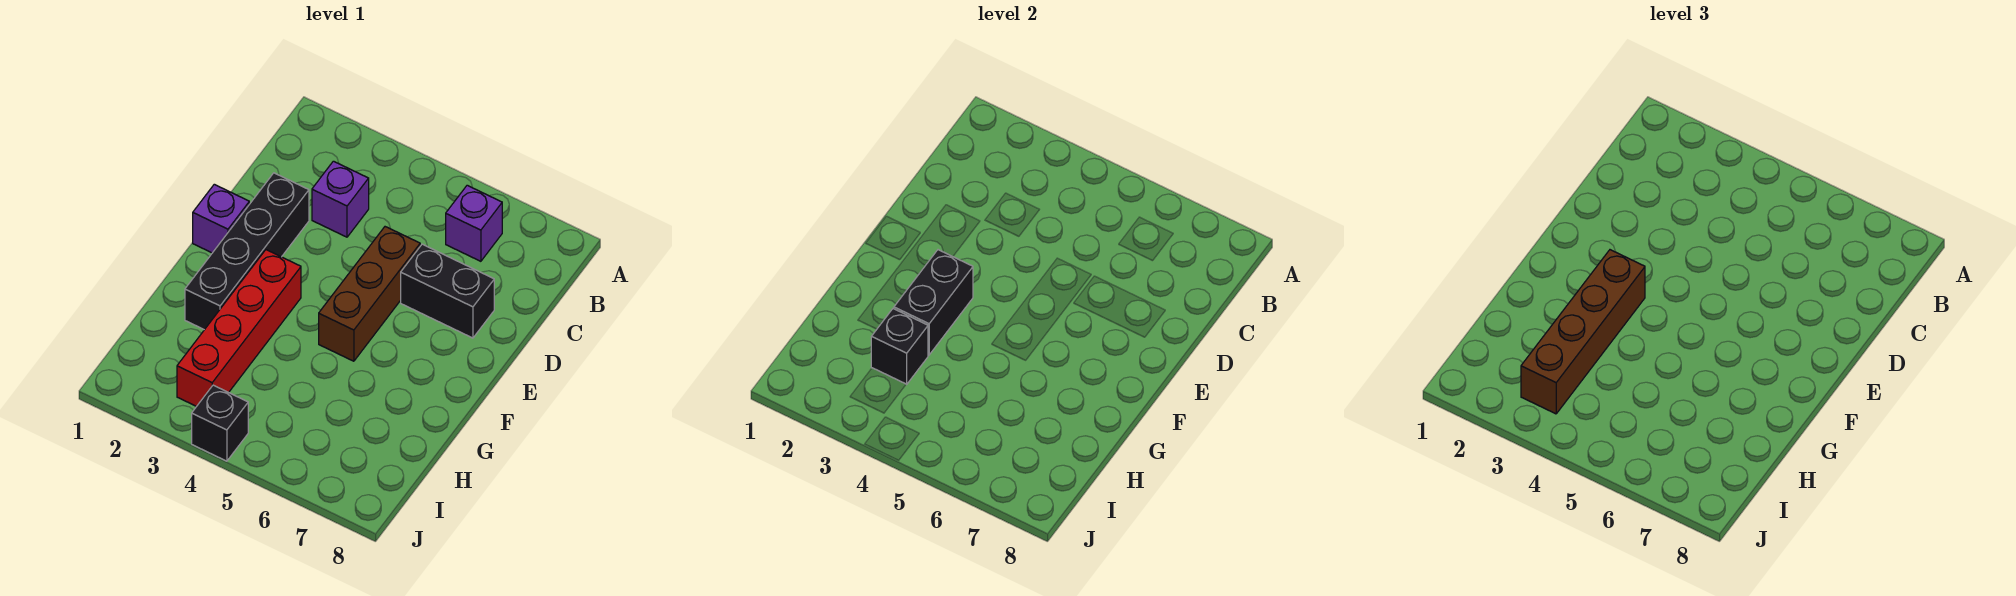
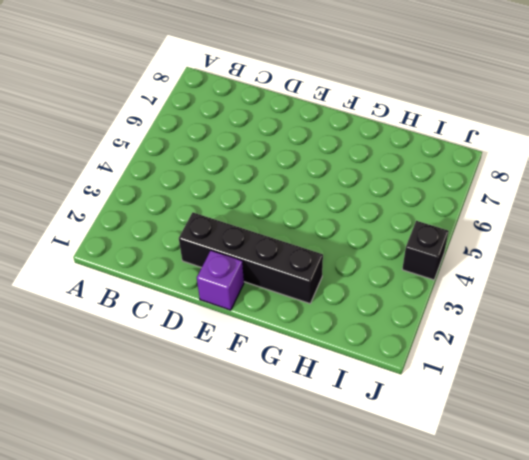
none -> purple 1x1 brick [446,185,502,261]
none -> purple 1x1 brick [312,161,369,237]

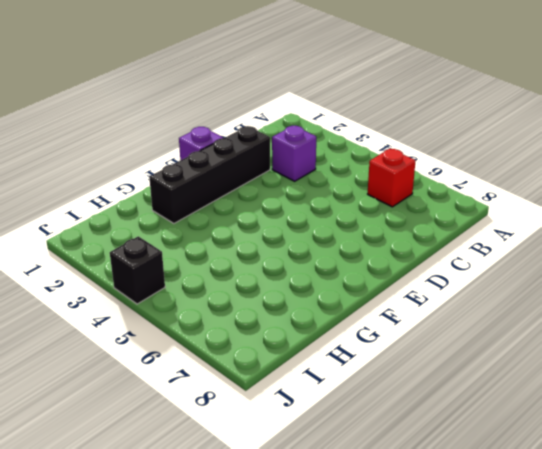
red 1x1 brick [368,149,415,207] -> purple 1x1 brick [446,185,502,261]
none -> brown 1x3 brick [319,227,420,361]
none -> black 1x2 brick [401,244,494,338]

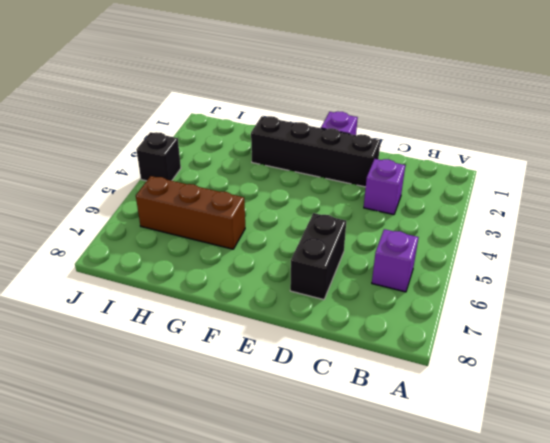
brown 1x3 brick [136,176,245,249] -> brown 1x3 brick moved to [319,227,420,361]
none -> red 1x4 brick [177,250,301,406]
none -> black 1x2 brick [894,250,973,355]

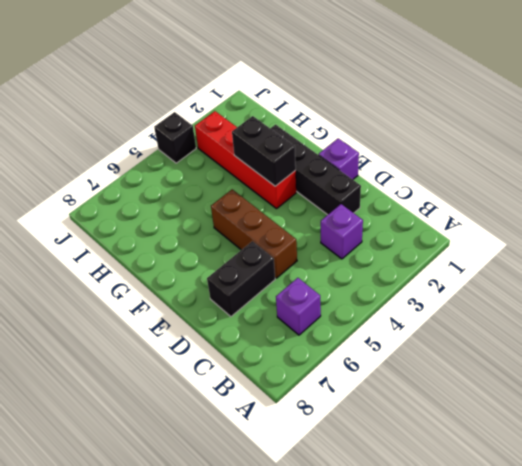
none -> black 1x1 brick [871,309,928,384]
none -> brown 1x4 brick [1521,250,1645,414]

